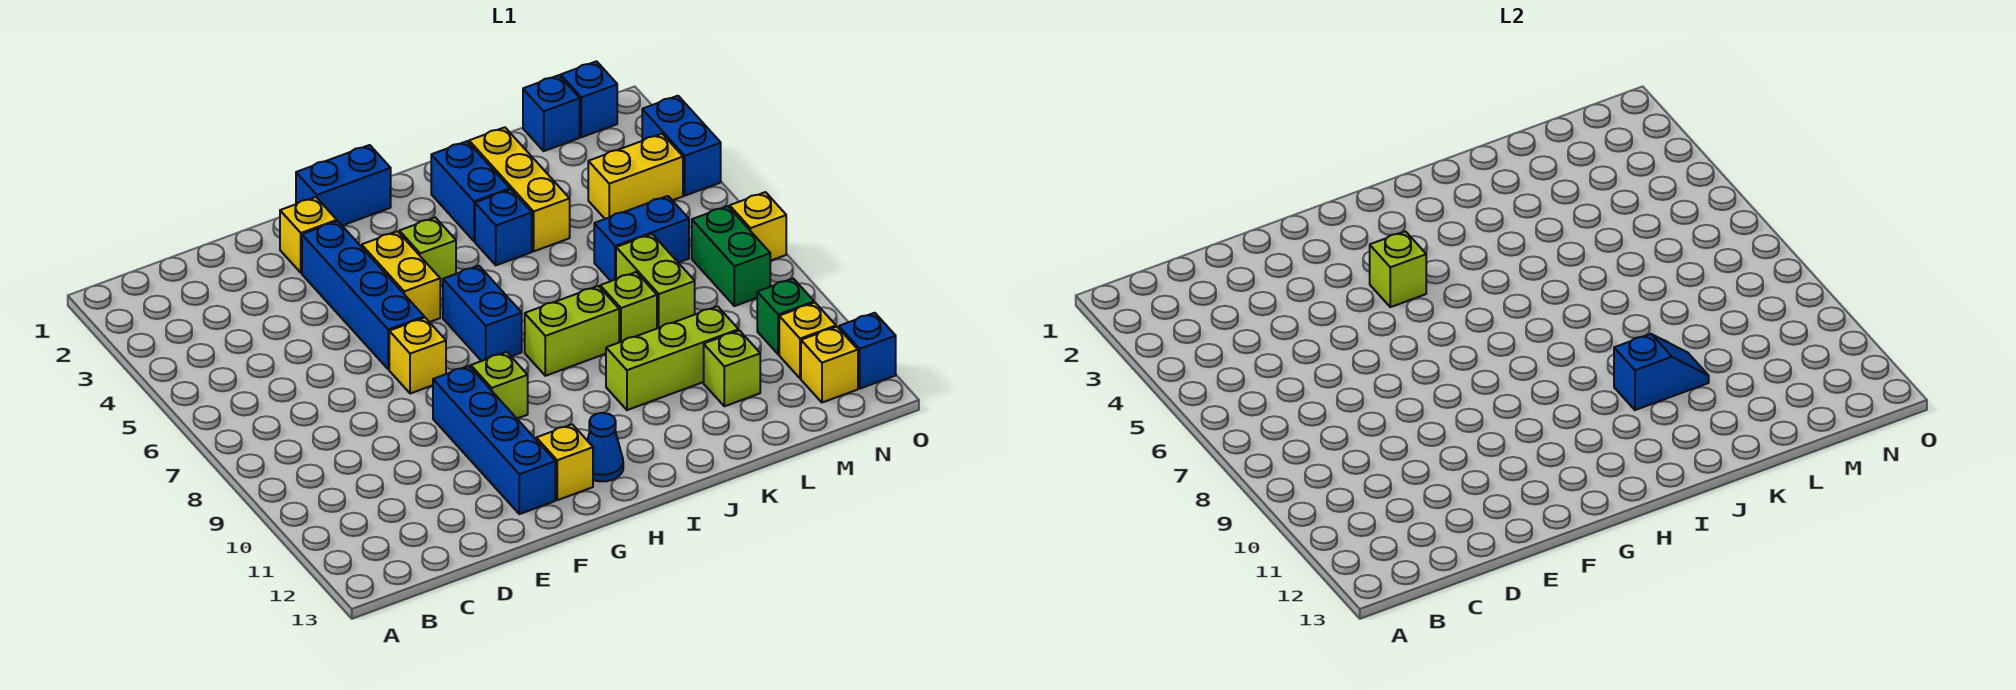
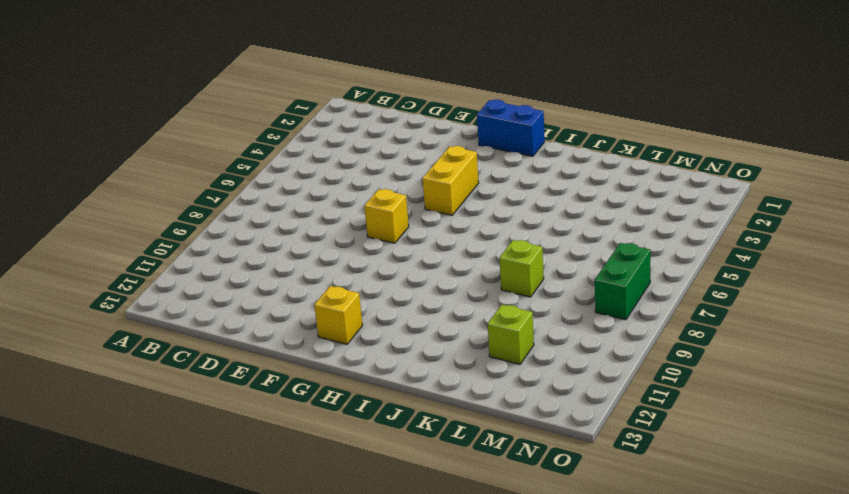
none -> yellow 1x1 brick [280,197,337,273]
none -> blue 1x4 brick [302,221,424,369]
none -> blue 1x4 brick [433,366,555,514]
none -> lime 1x1 brick [471,352,528,418]

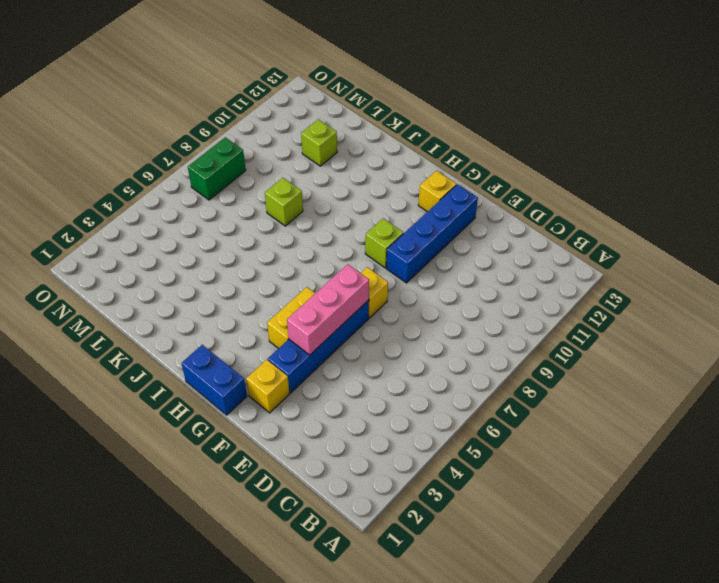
pink 1x3 brick [287,264,369,355] -> none
none -> lime 1x1 brick [399,217,456,286]
none -> blue 1x2 brick [443,266,522,361]
none -> blue 1x1 cone [587,413,623,481]
none -> lime 1x2 brick [525,286,619,376]

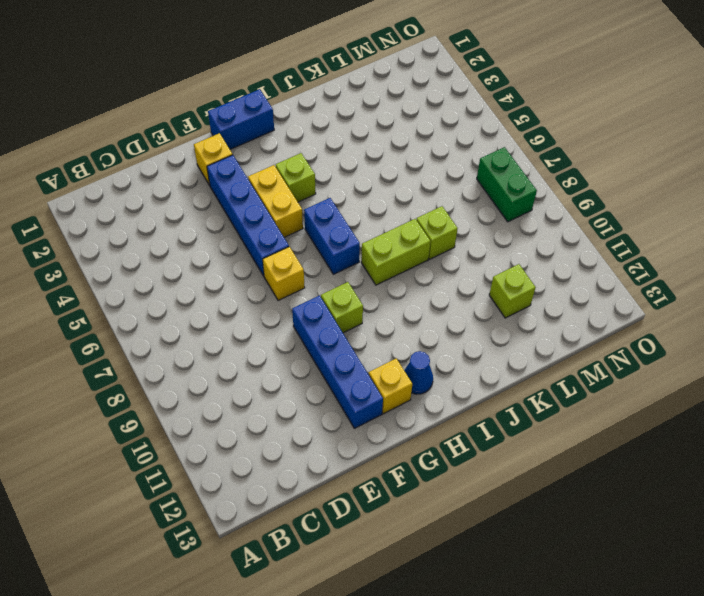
none -> blue 1x2 brick [431,141,510,241]
none -> blue 1x1 brick [475,190,532,265]
none -> lime 1x3 brick [606,306,739,410]
none -> yellow 1x3 brick [469,127,570,251]

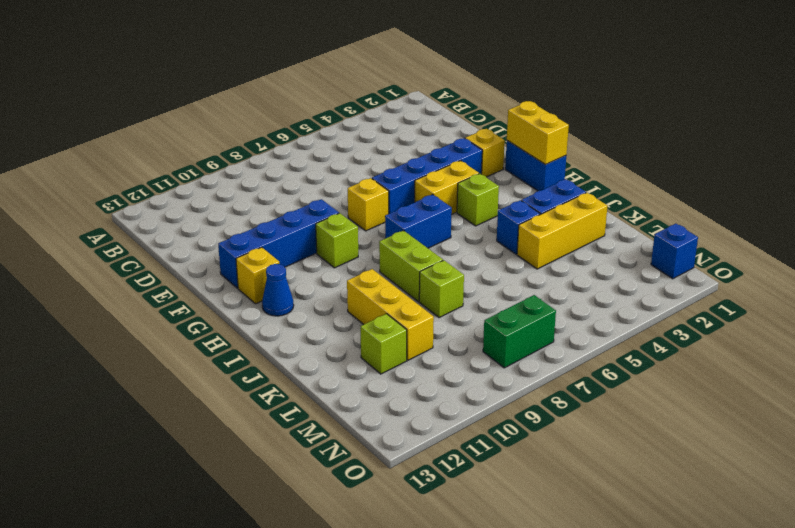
yellow 1x2 brick [507,101,569,165] -> yellow 1x2 brick moved to [588,134,683,219]
yellow 1x3 brick [347,269,434,360] -> lime 1x3 brick [606,306,739,410]
none -> blue 1x2 brick [594,196,689,281]
none -> lime 1x2 brick [616,234,695,328]
none -> blue 1x1 brick [523,75,580,151]
none -> green 1x1 brick [757,279,814,354]

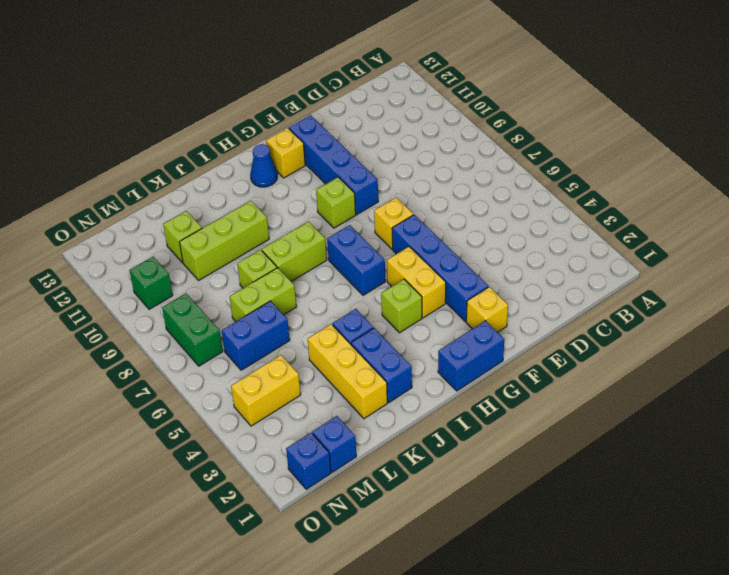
lime 1x2 brick [230,268,296,321] -> lime 1x2 brick turned to [616,234,695,328]
none -> yellow 1x1 brick [779,303,836,378]
none -> yellow 1x1 brick [801,327,858,403]
none -> blue 1x2 brick [642,96,721,196]
none -> yellow 1x1 brick [730,192,786,261]

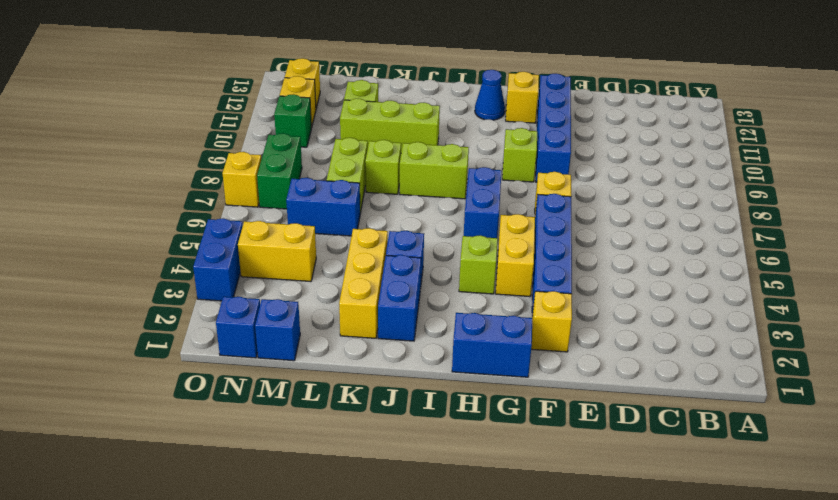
none -> blue 1x1 brick [839,313,896,389]
none -> lime 1x1 brick [1370,231,1426,307]
none -> blue 1x2 slope [1614,334,1709,410]

